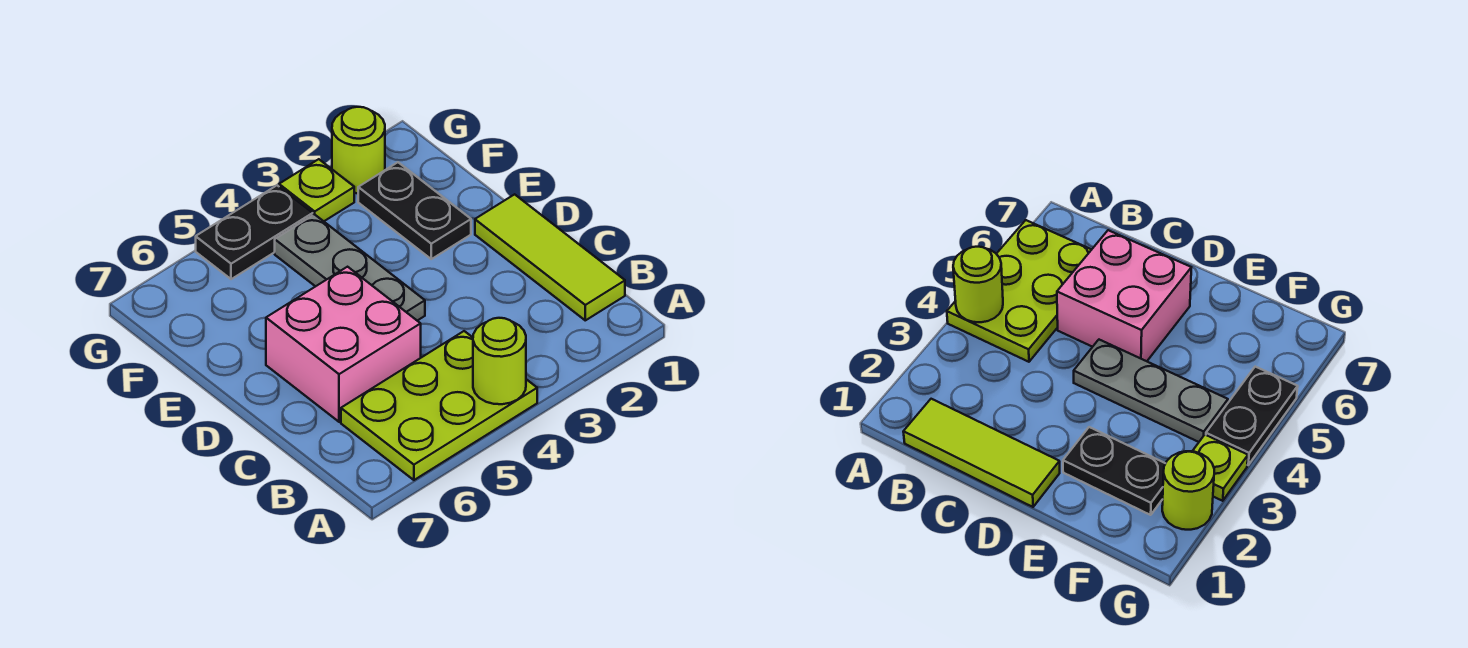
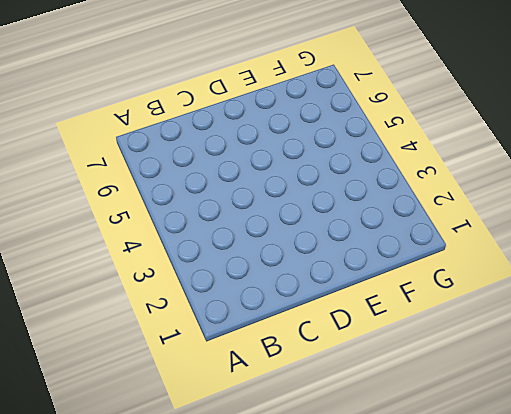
none -> lime 2x3 plate [341,331,537,480]
none -> lime 1x3 tile [475,194,625,320]

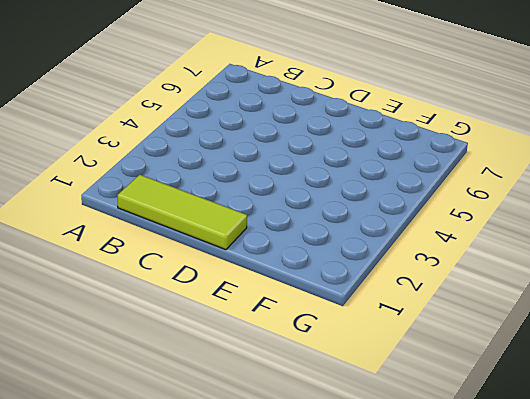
none -> lime 2x3 plate [341,331,537,480]
none -> pink 2x2 brick [266,267,421,422]

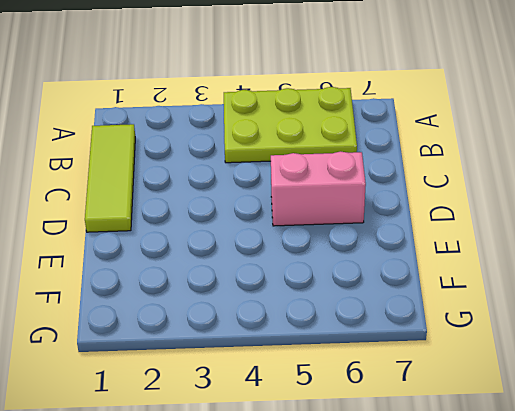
pink 1x2 brick [271,151,366,226] -> pink 2x2 brick [266,267,421,422]
none -> grey 1x3 plate [275,214,425,321]
none -> black 1x2 plate [358,162,471,259]

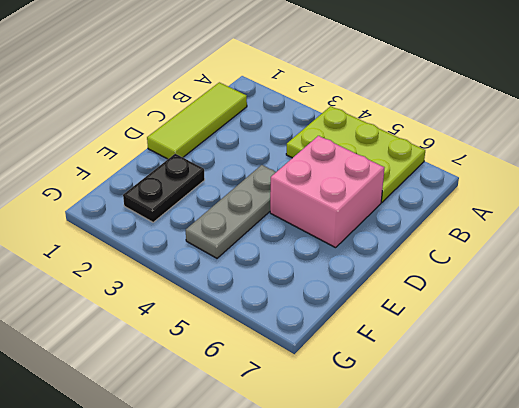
none -> lime 1x1 round brick [332,107,385,193]
none -> lime 1x1 plate [279,159,354,221]

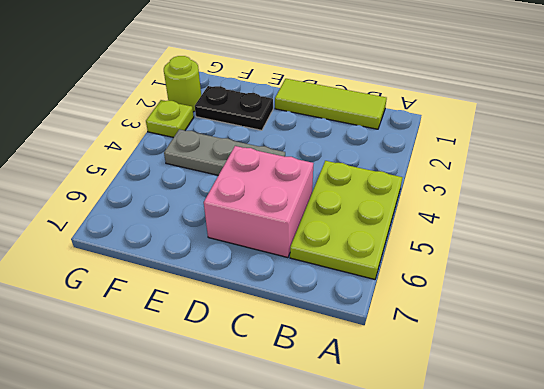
none -> black 1x2 plate [196,185,313,279]
none -> lime 1x1 round brick [473,318,526,404]

